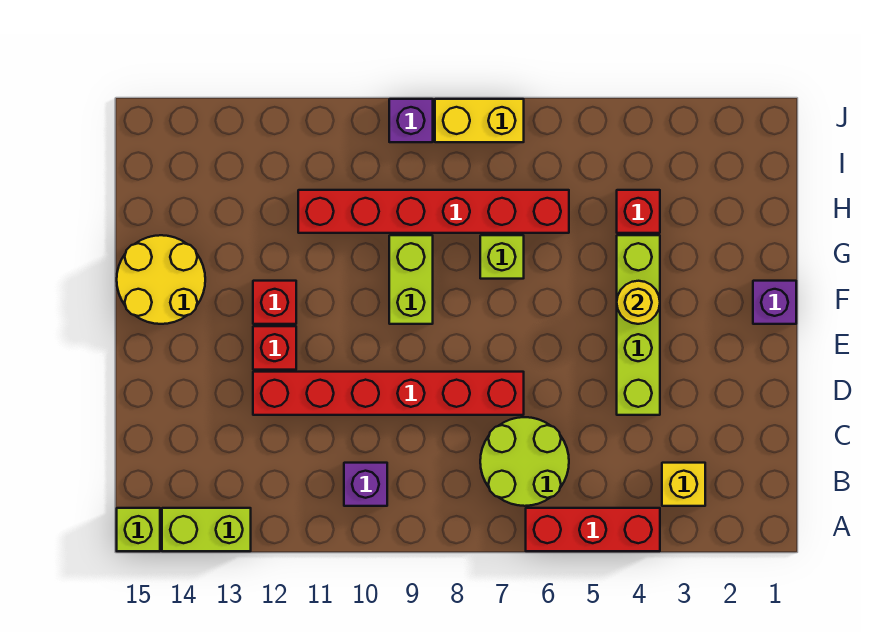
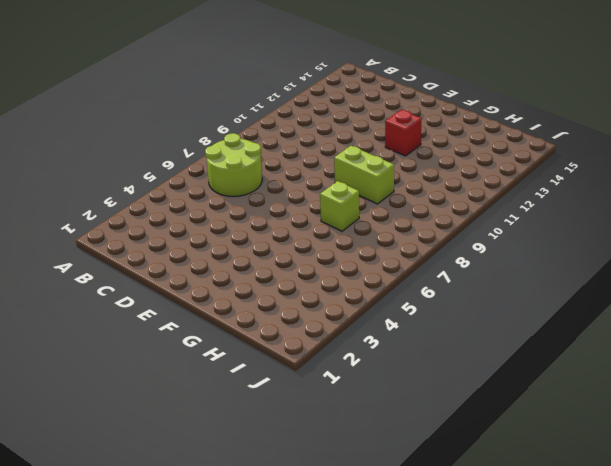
none -> red 1x3 brick [526,508,660,551]
none -> lime 1x2 brick [162,508,251,551]
none -> lime 1x1 brick [117,508,160,551]

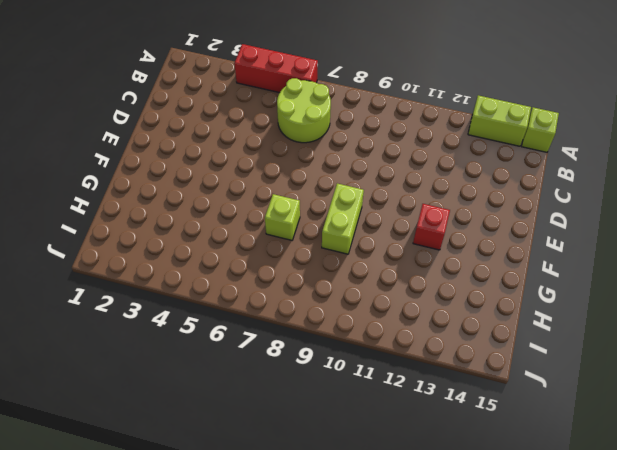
none -> yellow 1x1 brick [662,463,705,506]
none -> purple 1x1 brick [344,463,387,506]
none -> lime 1x4 brick [617,235,660,415]

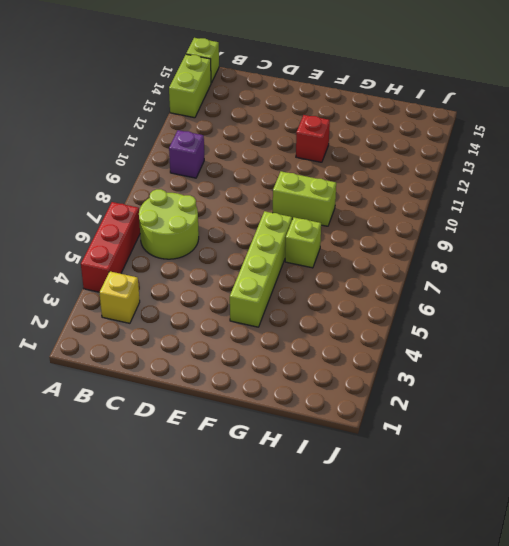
lime 1x4 brick [230,211,292,327] -> lime 1x4 brick turned to [617,235,660,415]
none -> red 1x6 brick [253,372,524,415]
none -> red 1x1 brick [253,326,296,370]
none -> purple 1x1 brick [753,281,796,324]

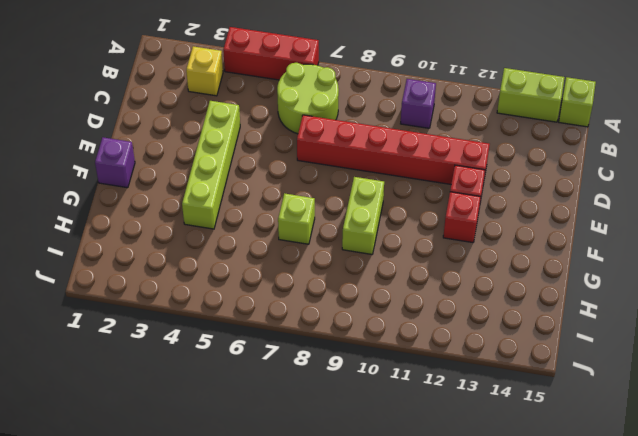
none -> yellow 2x2 round brick [117,235,205,324]
none -> red 1x1 brick [617,190,660,233]
none -> red 1x6 brick [298,190,569,233]

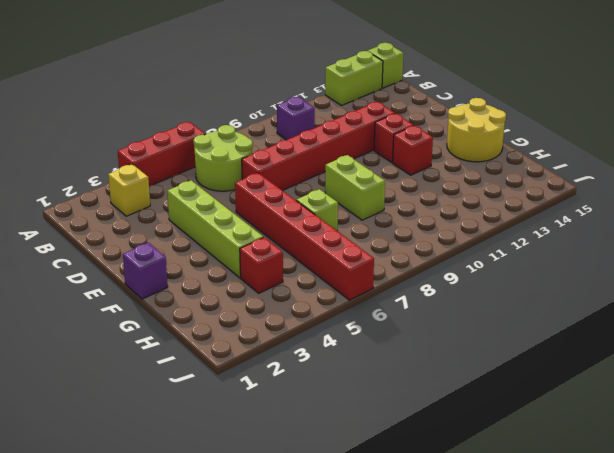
red 1x6 brick [235,173,374,300] -> red 1x6 brick turned to [298,190,569,233]
none -> yellow 1x2 brick [435,99,524,142]
none -> purple 1x1 brick [389,99,433,142]
none -> yellow 1x1 round brick [617,281,660,324]

